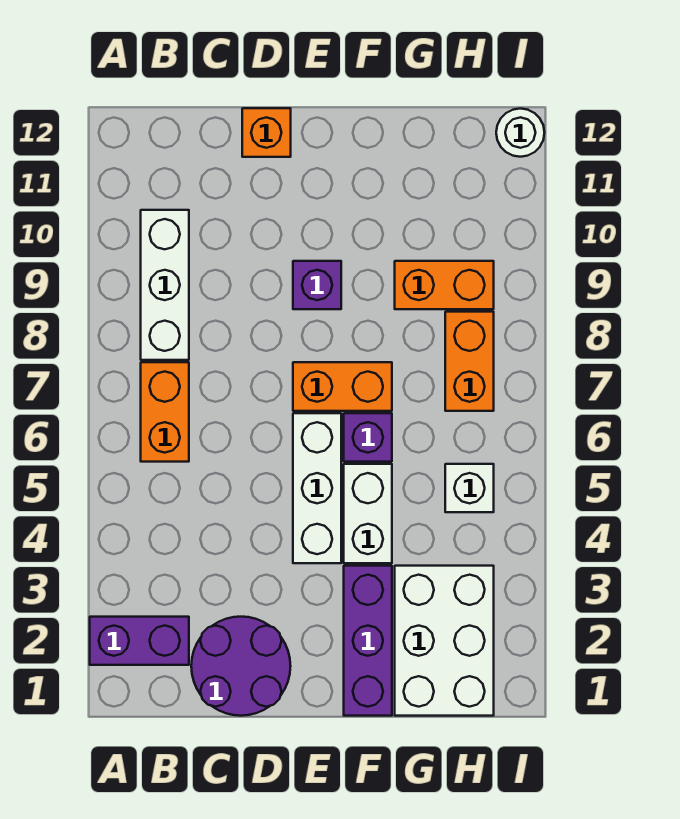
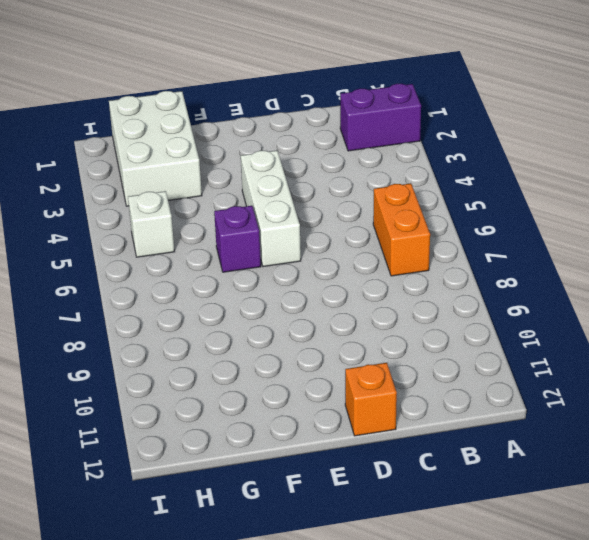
none -> white 1x3 brick [141,210,189,360]
none -> purple 2x2 round brick [191,617,291,716]
none -> orange 1x2 brick [293,362,392,411]

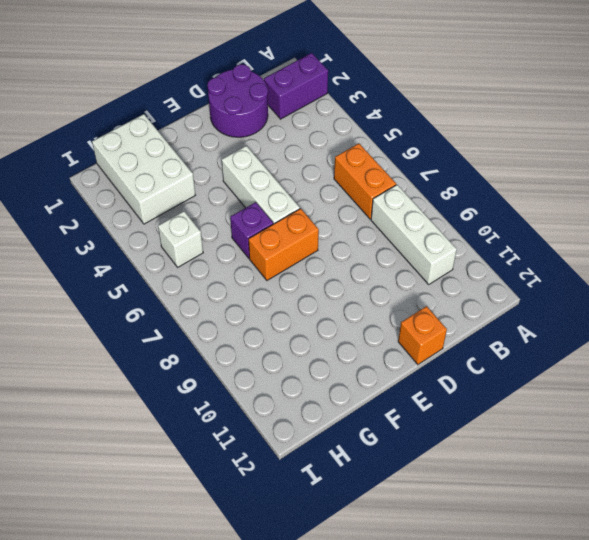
none -> purple 1x1 brick [293,261,341,309]
none -> purple 1x3 brick [344,566,392,716]
none -> white 1x2 brick [344,464,392,563]

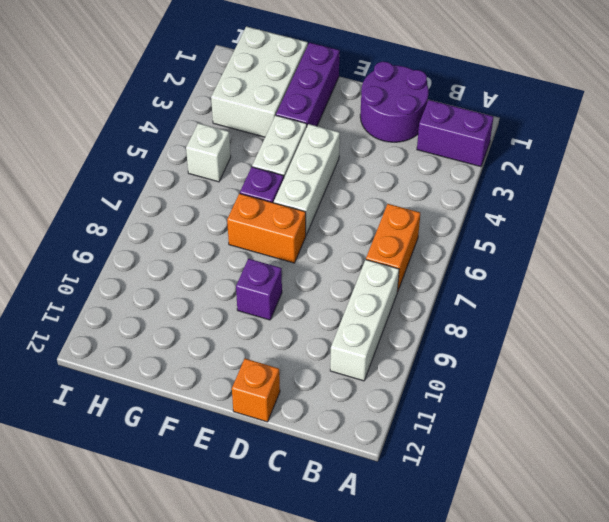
none -> orange 1x2 brick [395,261,494,309]
none -> orange 1x2 brick [445,312,494,411]
none -> white 1x1 round brick [496,109,545,157]

